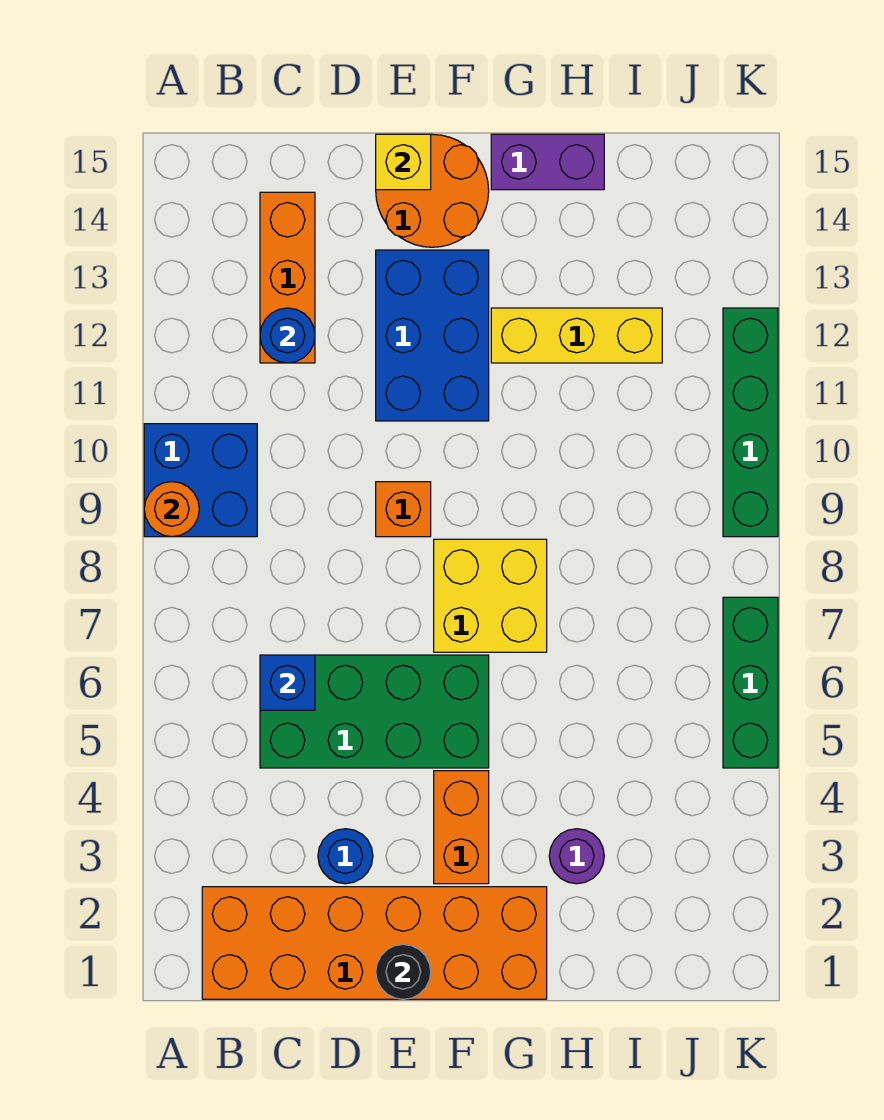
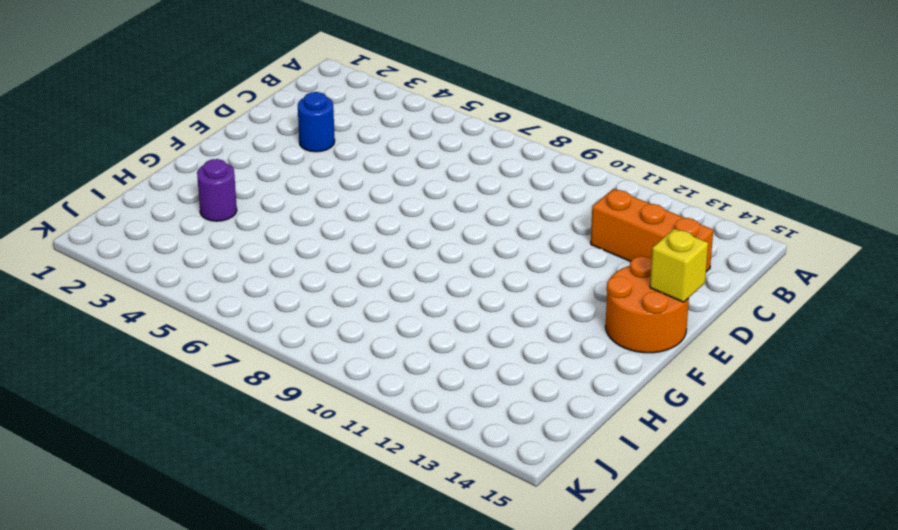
none -> blue 2x2 brick [144,424,257,537]
none -> orange 2x6 brick [202,887,547,999]
none -> green 2x4 brick [260,655,489,768]

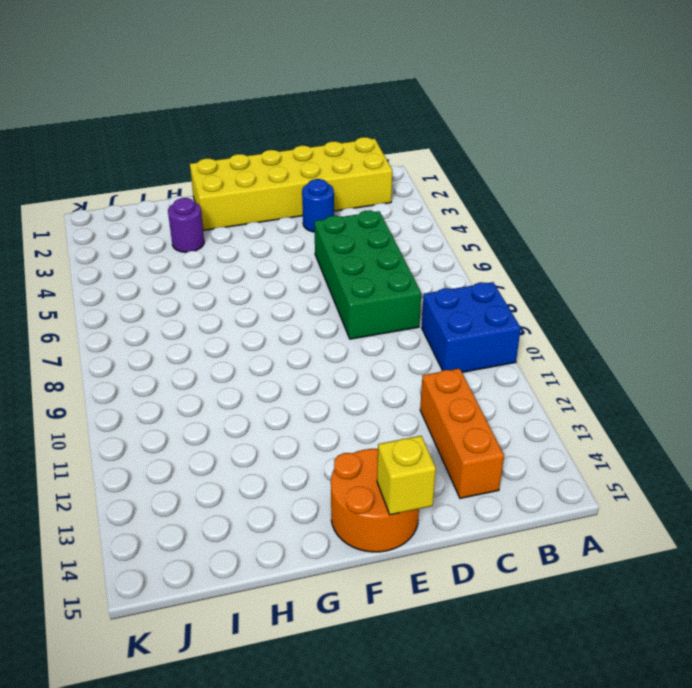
yellow 2x6 brick [190,137,392,231] -> orange 2x6 brick [202,887,547,999]
green 2x4 brick [314,211,421,339] -> green 2x4 brick turned to [260,655,489,768]
none -> orange 1x1 brick [376,482,431,537]
none -> blue 2x3 brick [376,250,489,421]
none -> orange 1x2 brick [434,771,489,884]

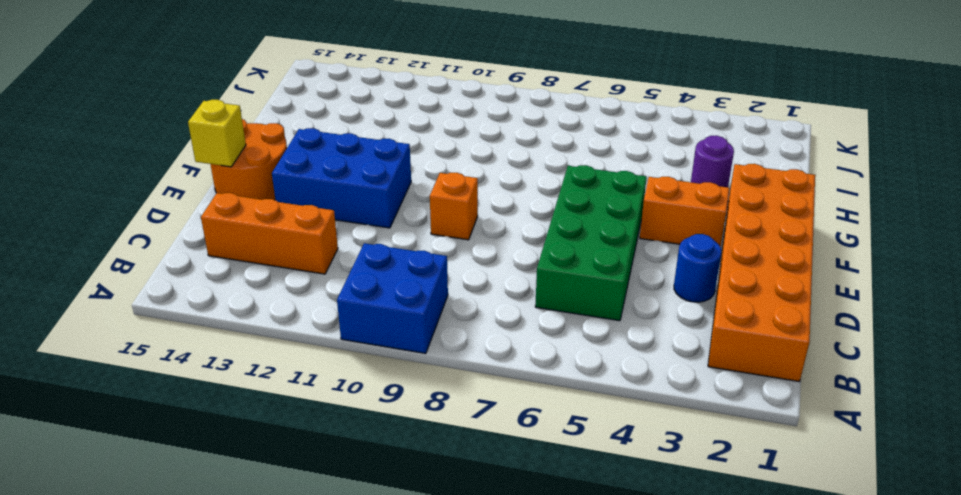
none -> yellow 2x2 brick [434,539,547,652]
none -> yellow 1x3 brick [491,308,662,363]
none -> purple 1x2 brick [491,134,604,190]

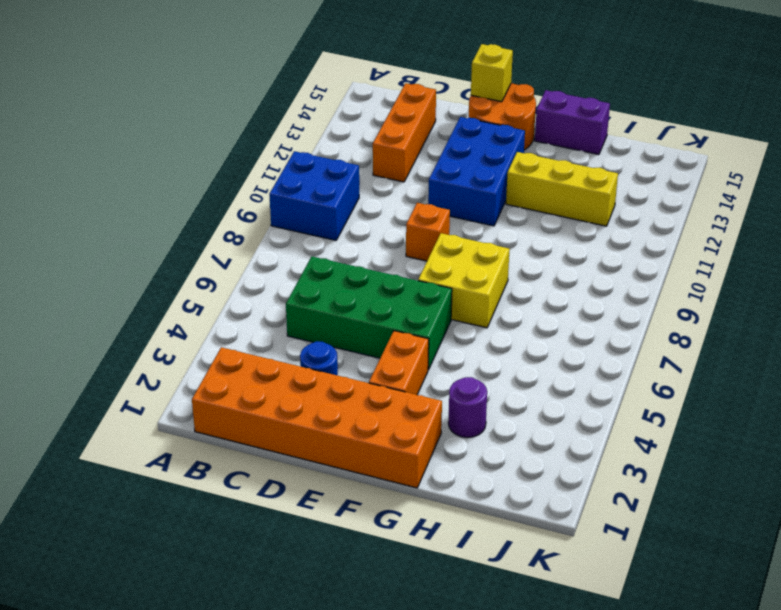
none -> green 1x3 brick [723,597,778,768]
none -> green 1x4 brick [723,308,778,537]
none -> orange 1x1 round brick [144,482,199,537]

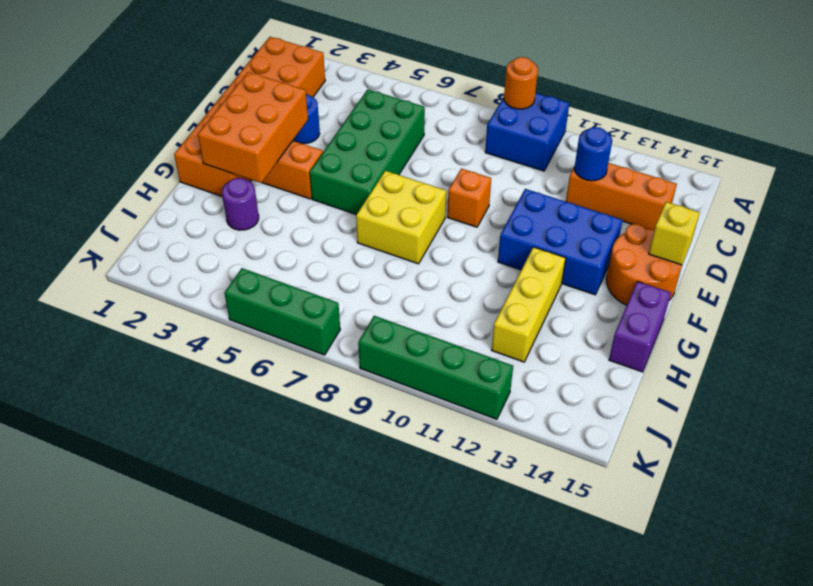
orange 2x3 brick [198,72,308,183] -> none
none -> blue 1x1 brick [260,655,315,710]
none -> black 1x1 round brick [376,944,431,999]

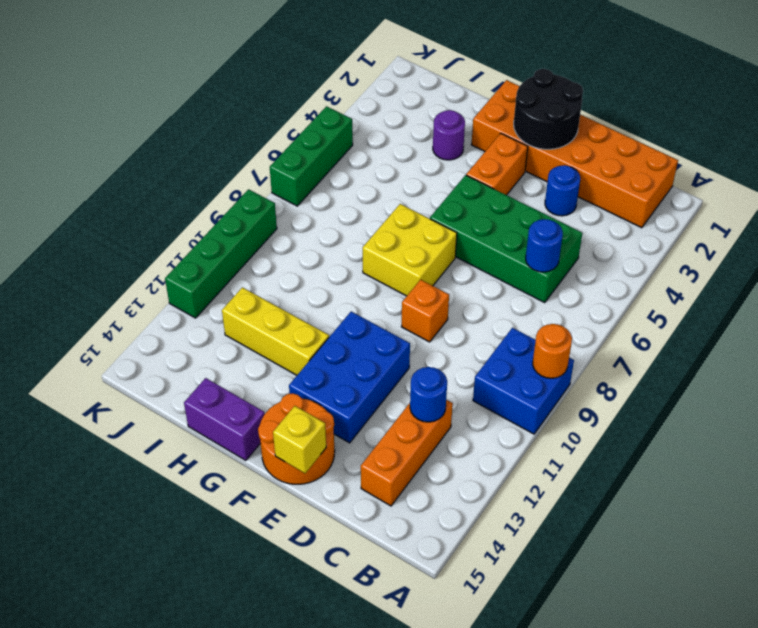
blue 1x1 round brick [526,219,563,272] -> blue 1x1 brick [260,655,315,710]
black 2x2 round brick [514,69,583,149] -> black 1x1 round brick [376,944,431,999]

